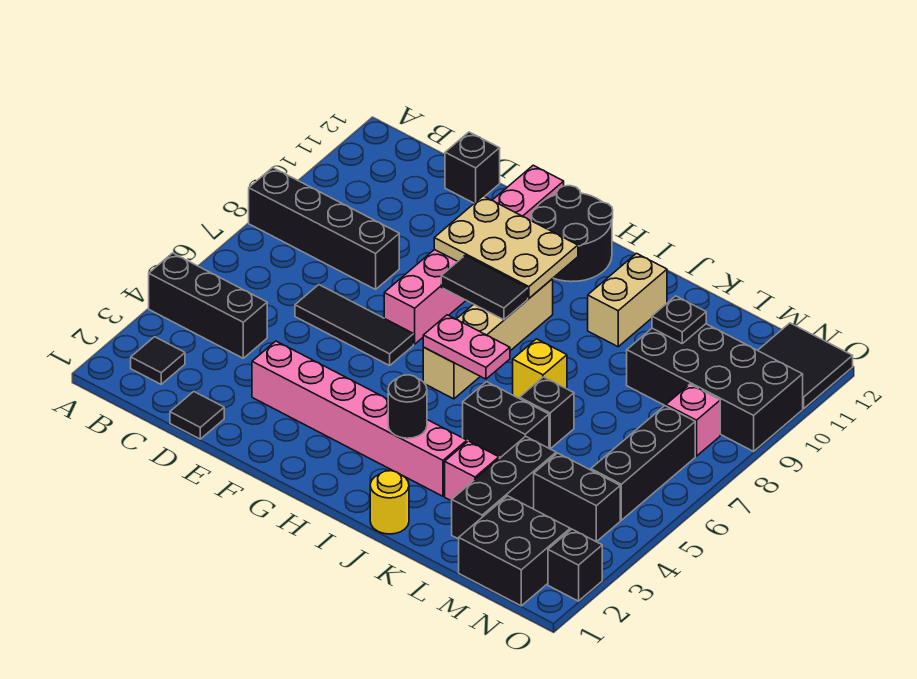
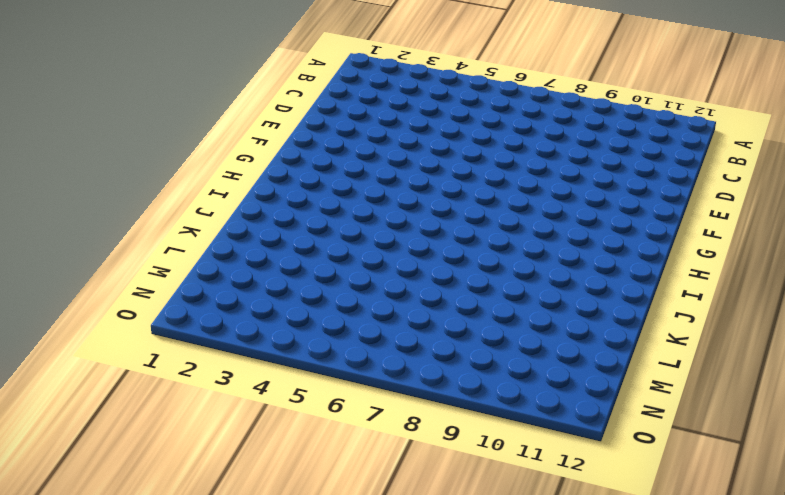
none -> black 1x3 brick [149,253,267,358]
none -> black 1x4 brick [249,168,399,289]
none -> black 1x1 tile [131,337,185,384]

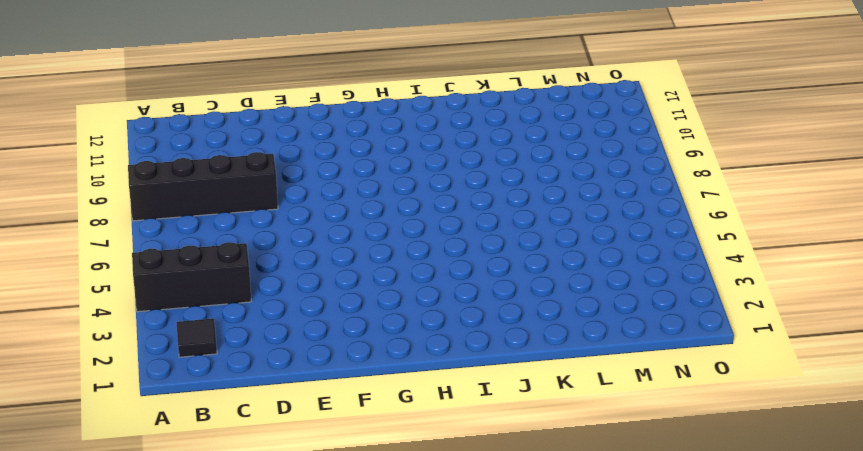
none -> black 1x1 tile [170,392,224,439]
none -> black 1x3 tile [295,285,414,365]
none -> black 1x1 brick [445,132,500,203]

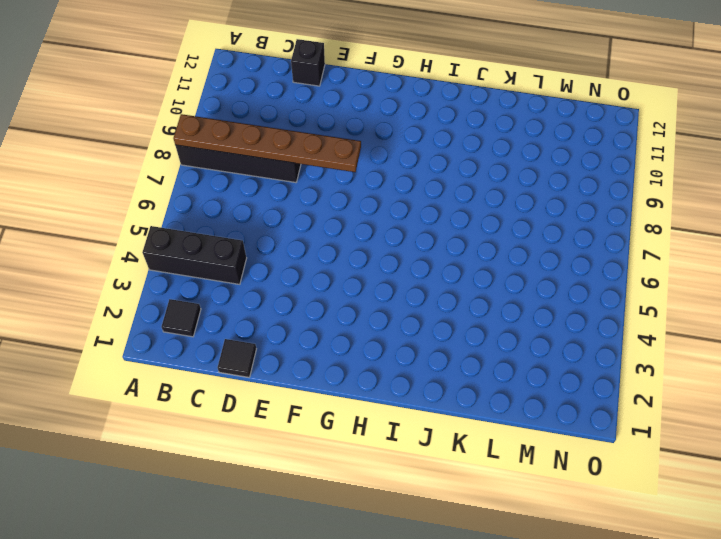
brown 1x6 plate [174,114,361,172] -> none
none -> black 1x3 tile [295,285,414,365]
none -> pink 1x6 brick [252,341,467,496]
none -> pink 1x6 brick [384,165,564,344]

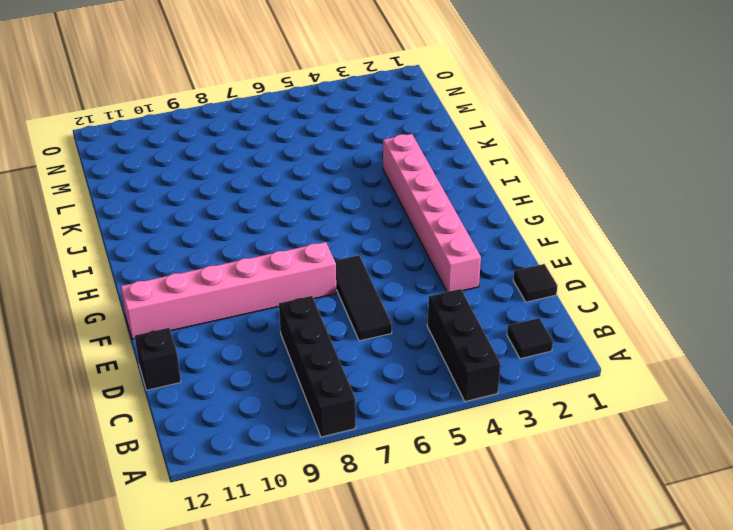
none -> black 2x2 round brick [531,186,613,282]
none -> tan 1x4 brick [423,279,553,399]
none -> yellow 1x1 round brick [370,471,409,534]

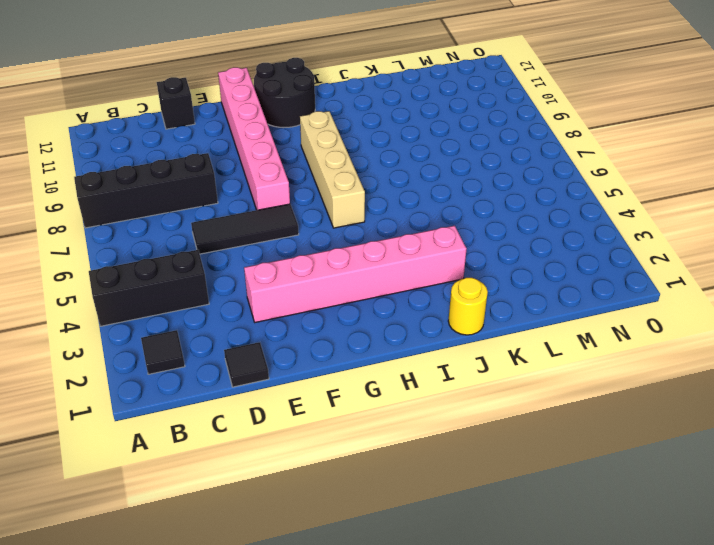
none -> black 1x2 brick [463,382,549,458]
none -> yellow 1x1 brick [513,339,567,399]
none -> tan 1x2 brick [588,253,667,347]

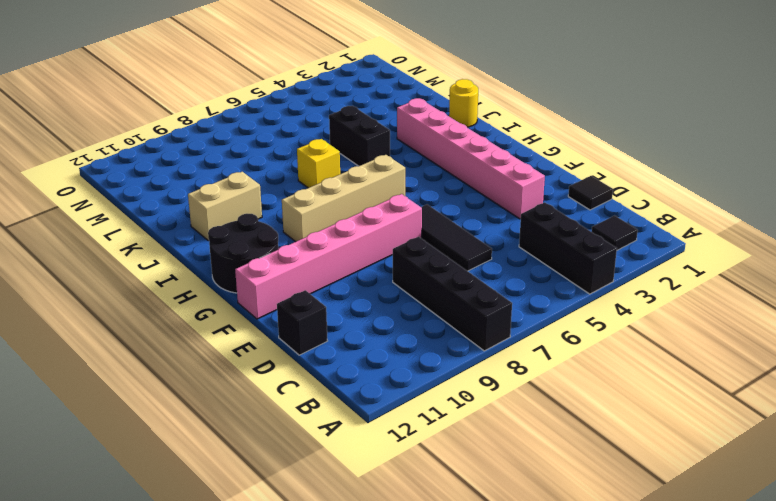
none -> pink 1x1 brick [445,441,499,501]
none -> black 1x1 brick [520,377,574,449]
none -> black 1x3 brick [452,436,556,539]

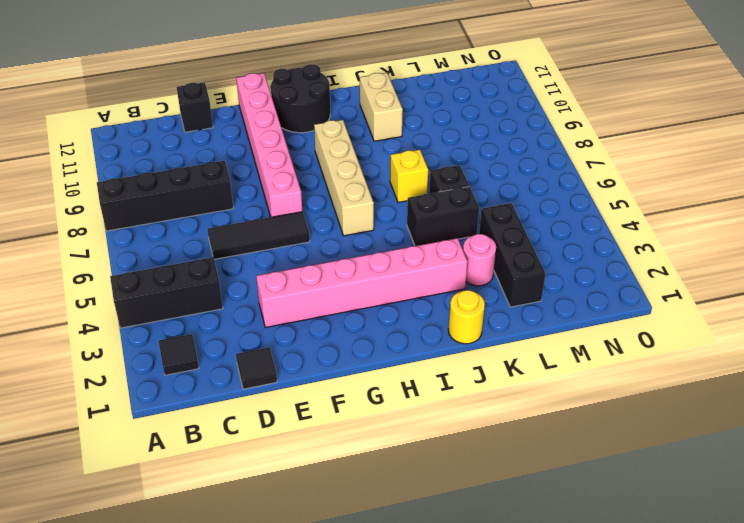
pink 1x1 round brick [463,234,496,286] -> pink 1x1 brick [445,441,499,501]
none -> black 2x4 brick [627,324,803,451]
none -> black 2x2 brick [459,496,570,606]
none -> black 1x2 brick [534,453,620,542]

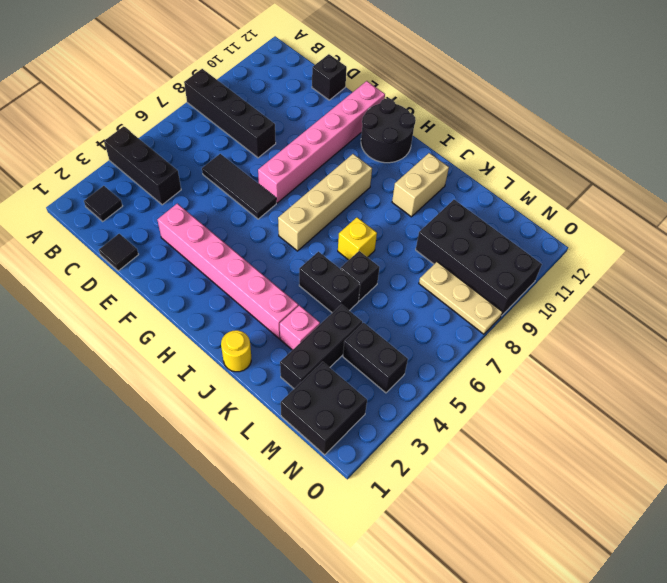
tan 1x3 plate [419,262,502,334] -> pink 1x1 brick [666,384,720,456]
none -> black 1x3 brick [591,406,695,520]
none -> black 2x2 tile [758,323,853,409]
none -> black 1x1 brick [548,529,602,601]

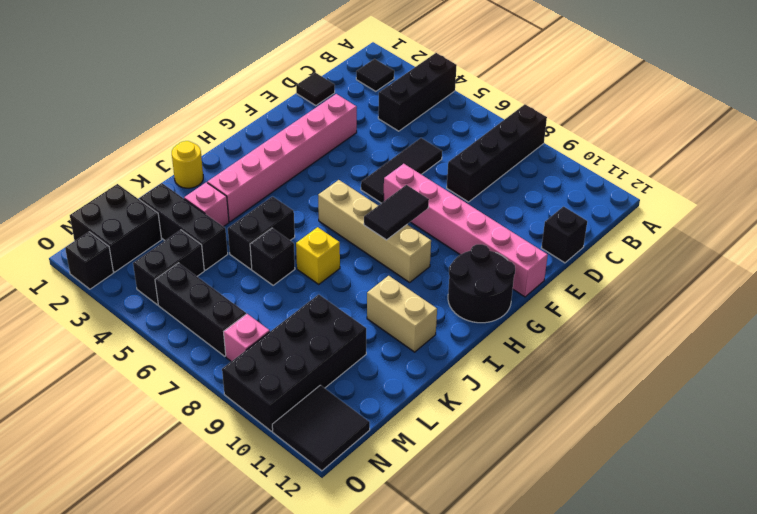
none -> tan 2x3 plate [434,196,578,298]
none -> pink 1x2 plate [423,315,510,379]
none -> black 1x1 round brick [388,375,427,438]

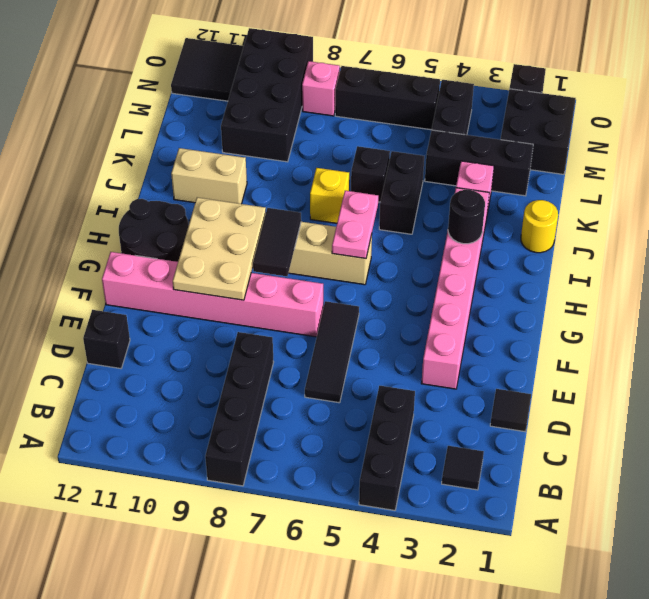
none -> black 1x1 plate [652,296,706,343]

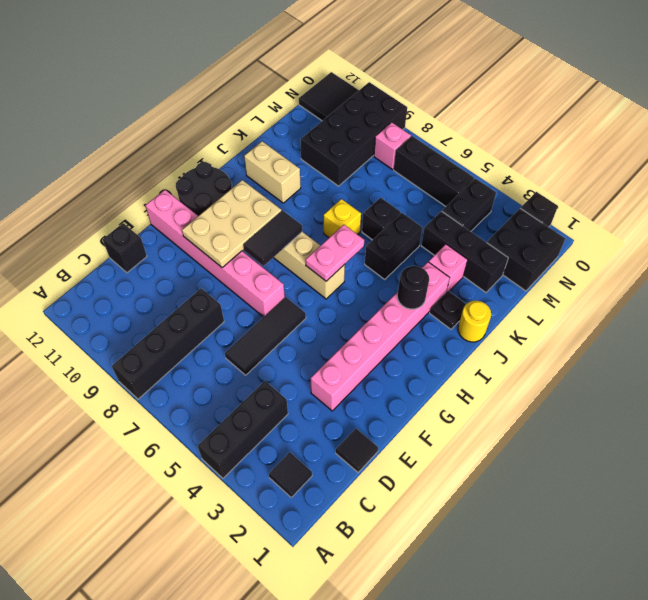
black 1x1 plate [430,291,466,329] -> black 1x1 plate moved to [652,296,706,343]

